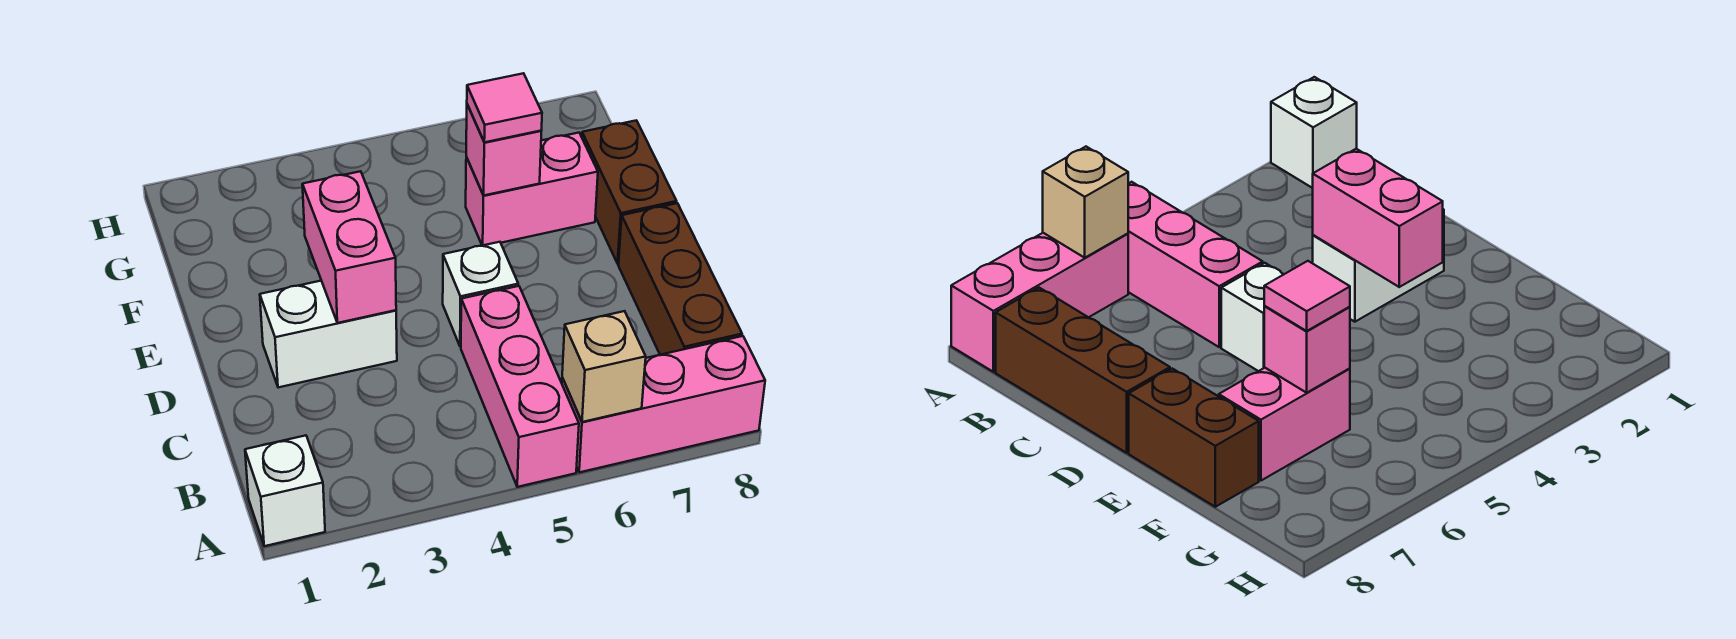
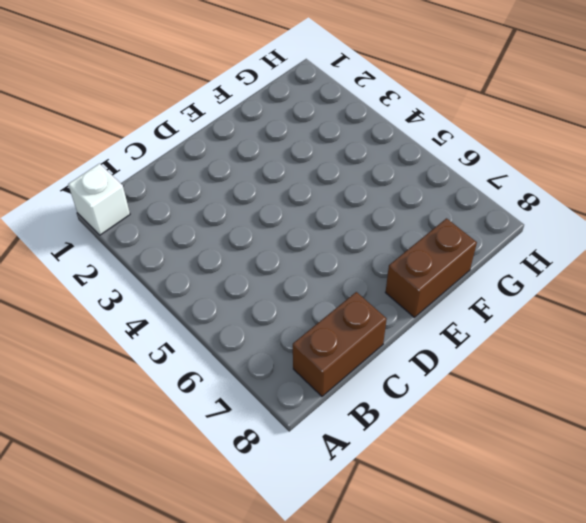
brown 1x2 brick [293,292,387,396] -> brown 1x3 brick [618,203,742,355]
none -> pink 1x3 brick [461,286,579,487]
none -> pink 1x3 brick [562,336,765,472]
none -> white 1x2 brick [260,281,397,388]

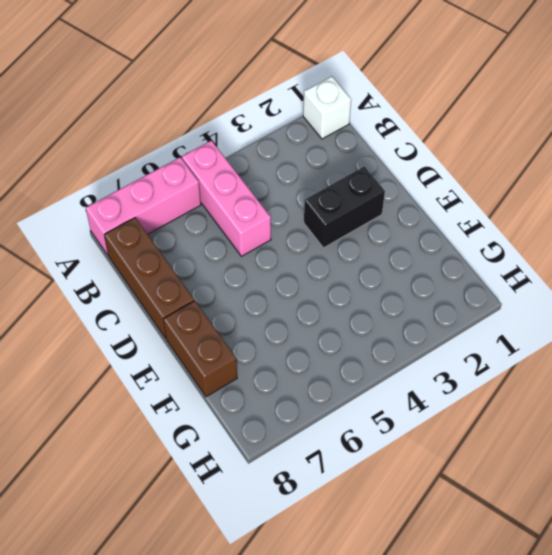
black 1x2 brick [304,166,385,248] -> white 1x2 brick [260,281,397,388]
none -> white 1x1 brick [443,242,518,347]
none -> pink 1x2 brick [466,133,598,246]
none -> tan 1x1 brick [562,311,646,422]

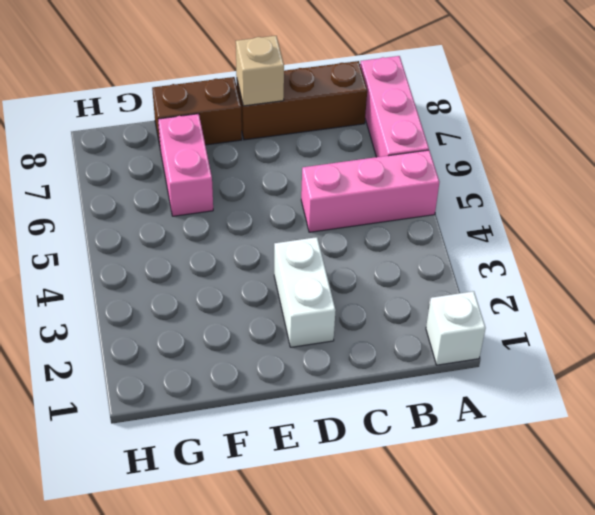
tan 1x1 brick [236,36,284,106] -> tan 1x1 brick moved to [562,311,646,422]
none -> white 1x1 brick [443,242,518,347]
none -> pink 1x2 brick [302,171,396,323]
none -> pink 1x1 brick [466,105,541,195]

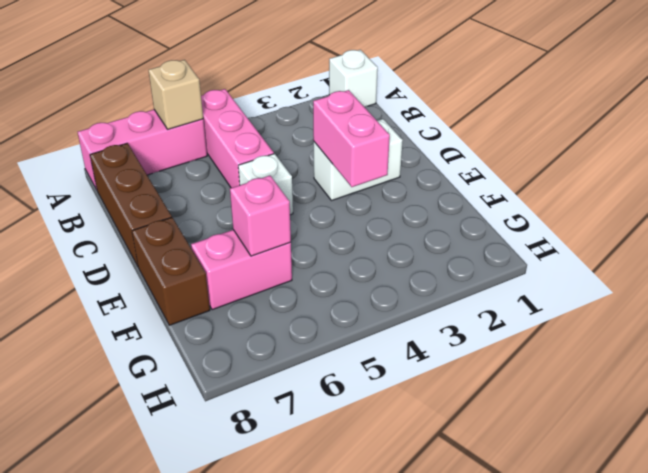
none -> pink 1x1 tile [467,73,542,142]

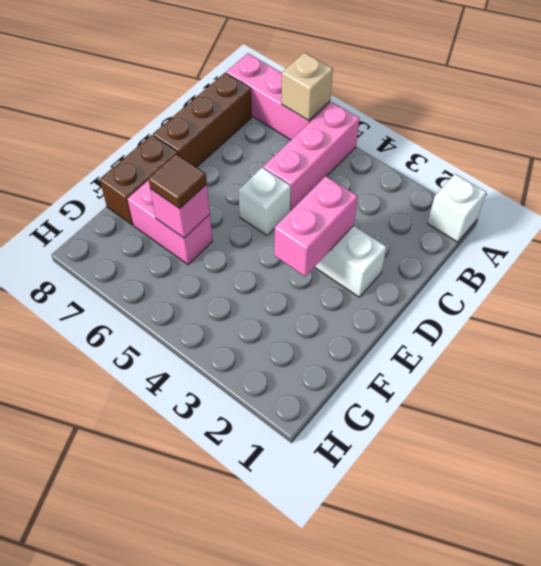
brown 1x1 tile [148,154,207,209] -> pink 1x1 tile [467,73,542,142]

